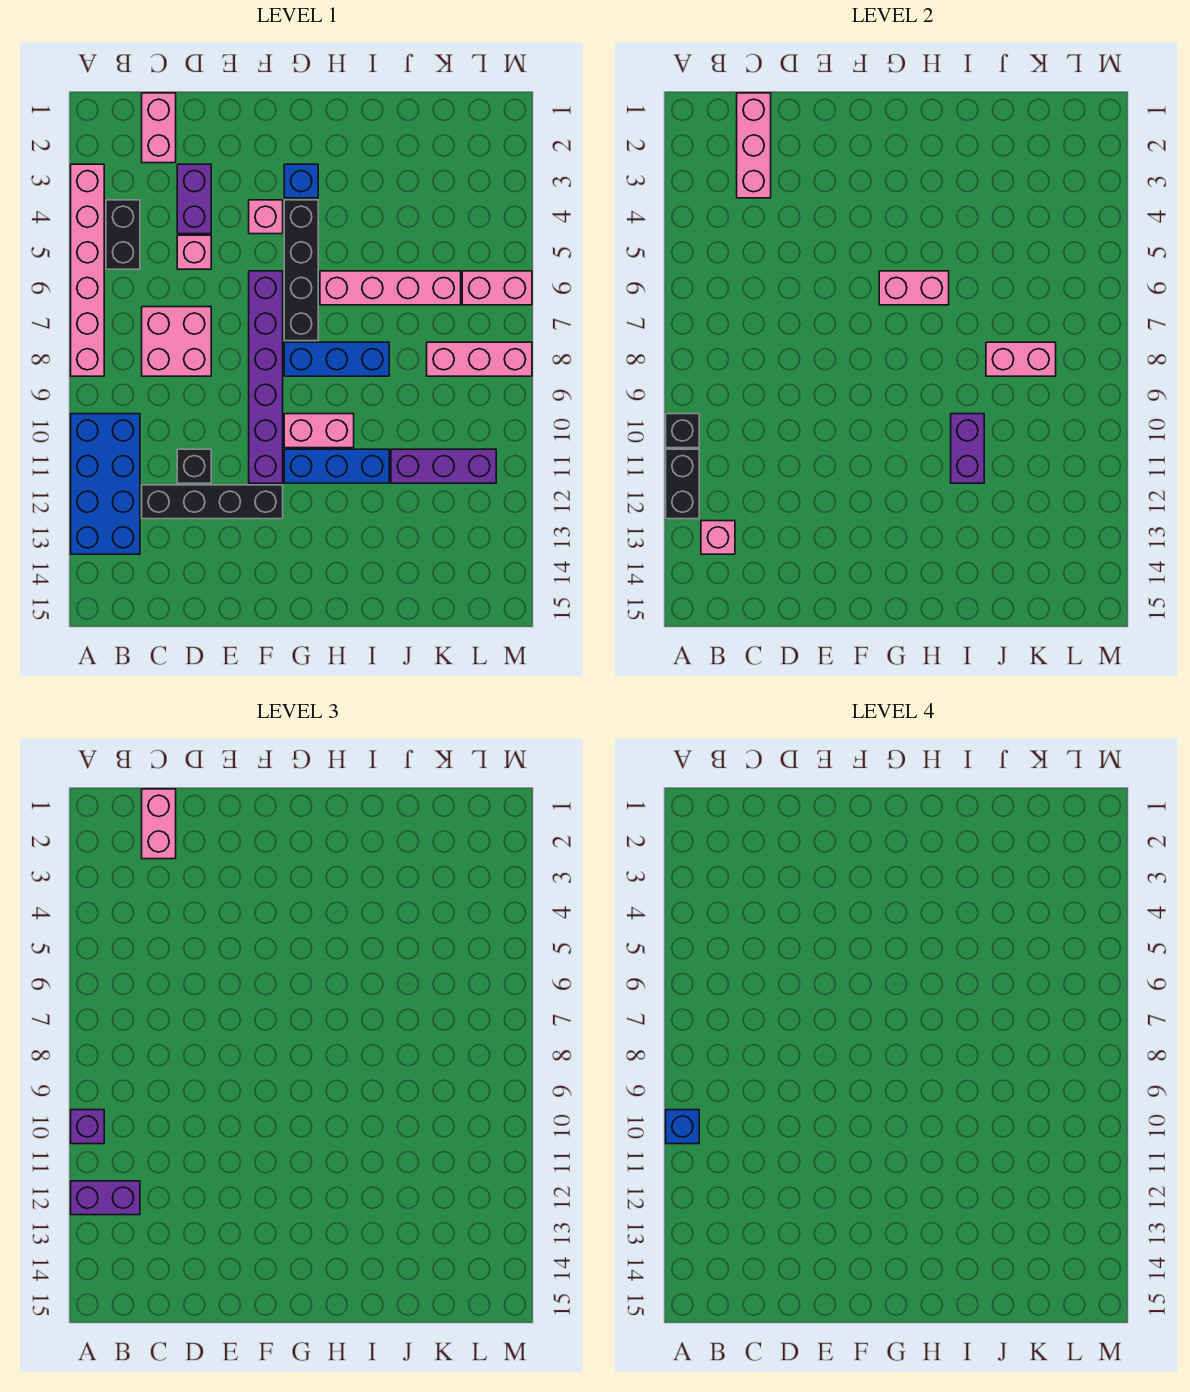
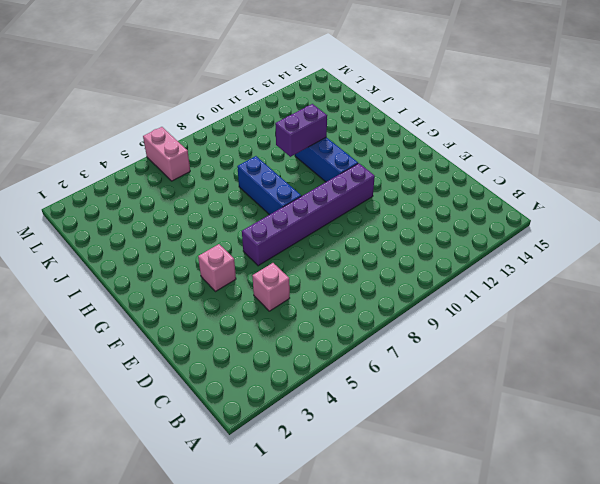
none -> pink 1x6 brick [71,164,104,376]
none -> blue 2x4 brick [71,414,140,554]
none -> black 1x2 brick [106,200,140,269]
none -> pink 1x2 brick [142,93,176,163]

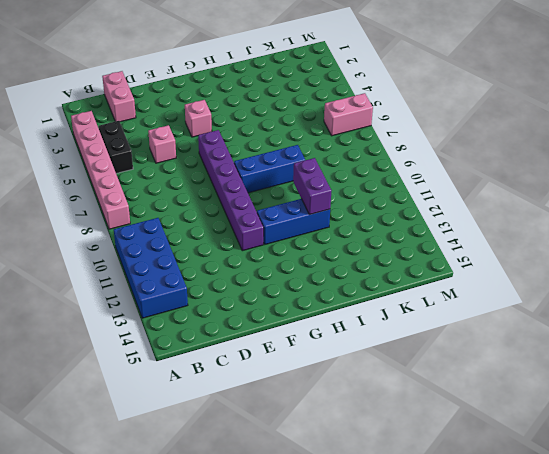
none -> pink 2x2 brick [142,307,211,376]
none -> black 1x4 brick [142,485,283,519]
none -> purple 1x2 brick [177,164,211,234]
none -> black 1x1 brick [177,449,211,483]

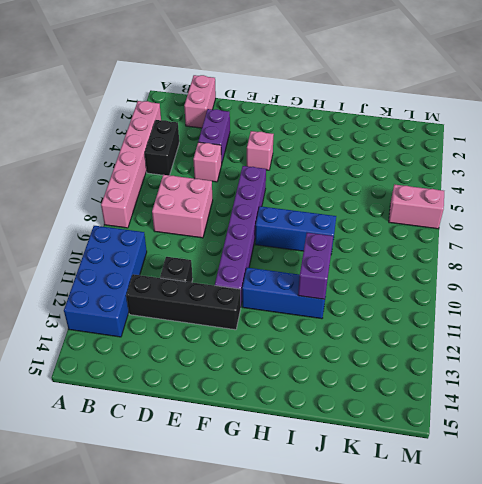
none -> blue 1x1 brick [284,164,318,198]
none -> black 1x4 brick [284,200,318,341]
none -> pink 1x2 brick [284,414,354,448]
none -> pink 1x4 brick [320,271,461,305]

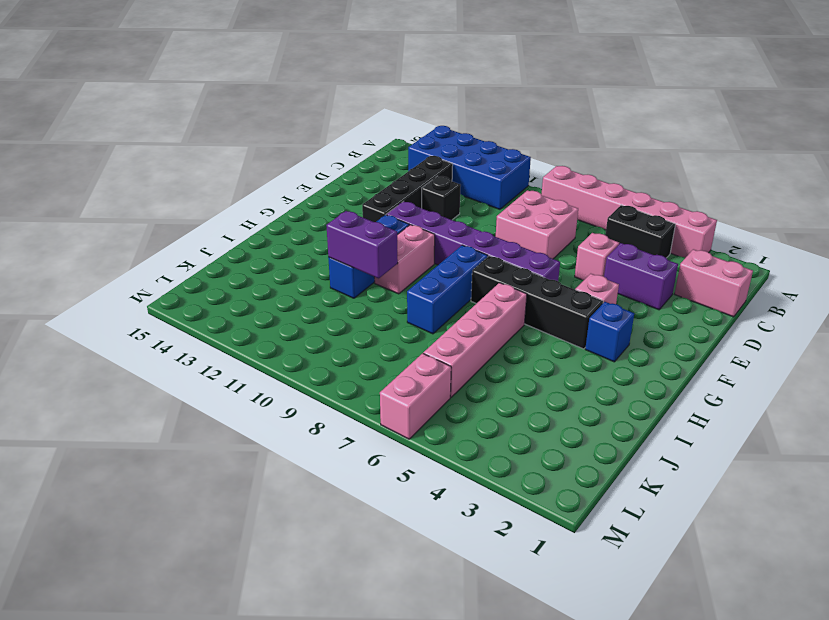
none -> purple 1x3 brick [391,449,496,483]
none -> pink 1x3 brick [427,342,532,376]
none -> black 1x1 brick [666,414,699,448]
none -> black 1x2 brick [666,449,699,519]

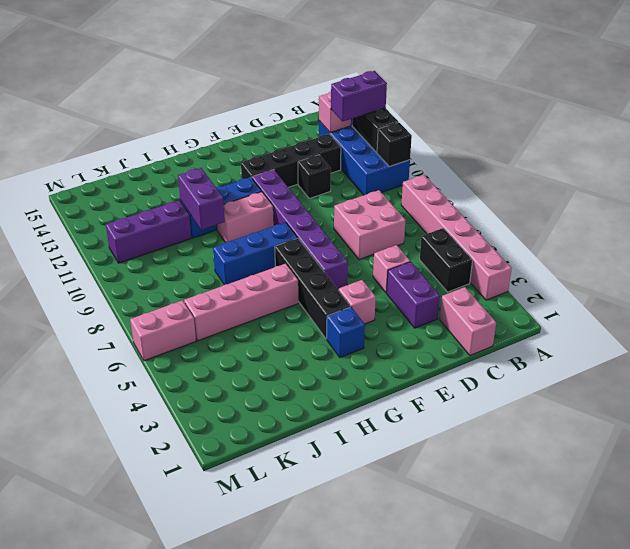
none -> pink 1x3 brick [427,342,532,376]
none -> pink 1x3 brick [737,93,771,198]
none -> pink 1x2 brick [879,271,949,305]
none -> pink 1x2 brick [986,342,1056,376]

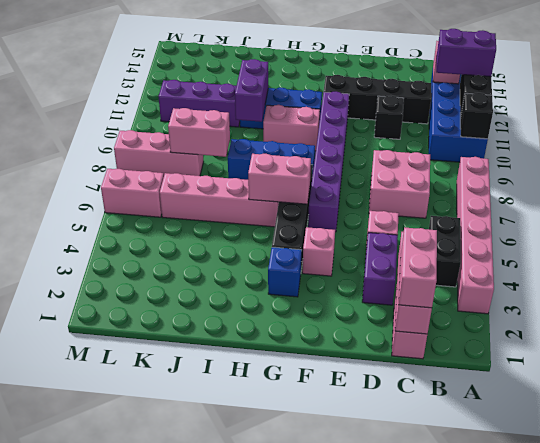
none -> purple 1x1 brick [71,1110,104,1144]
none -> blue 1x1 brick [666,1110,699,1144]

